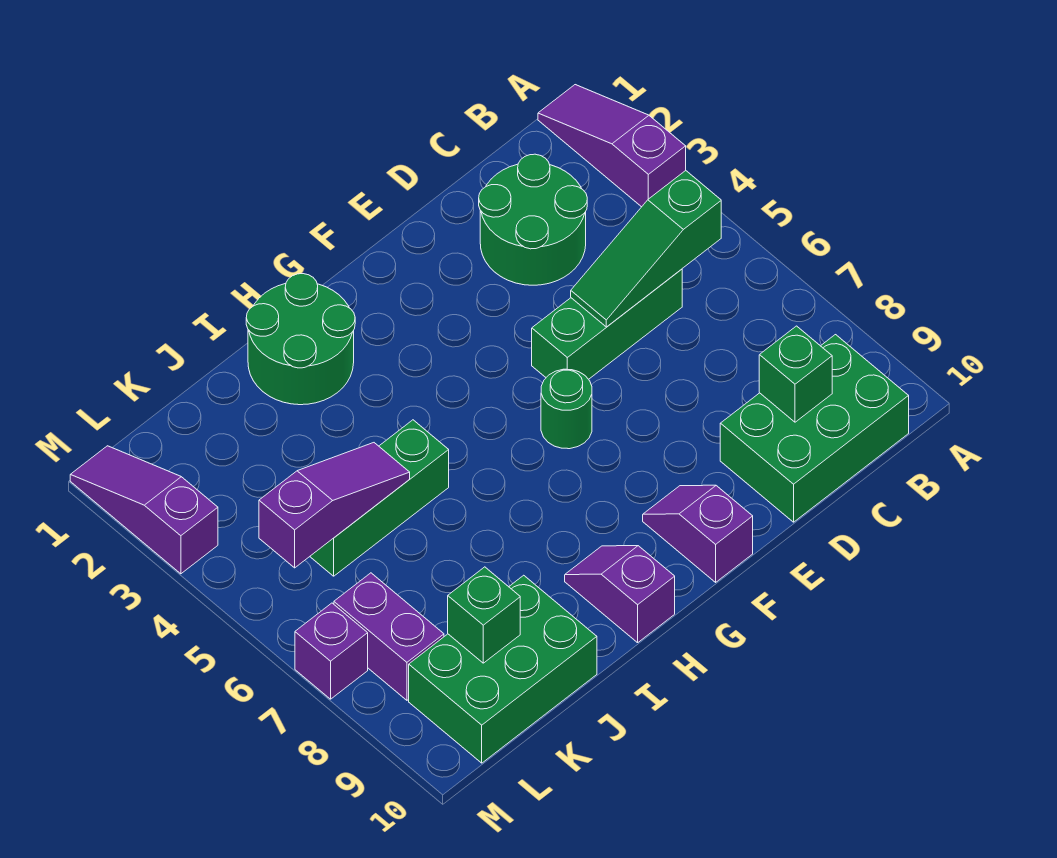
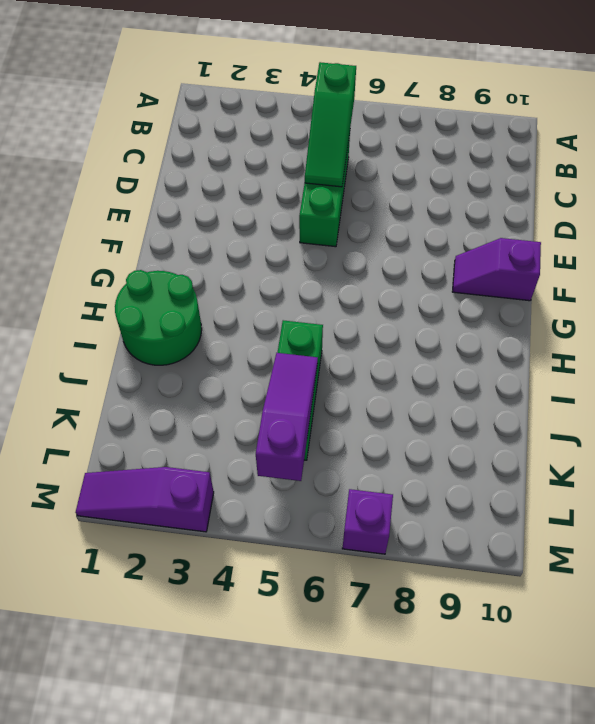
none -> purple 1x3 slope [538,85,686,207]
none -> green 2x3 brick [720,335,909,522]
none -> green 2x2 round brick [479,154,587,285]

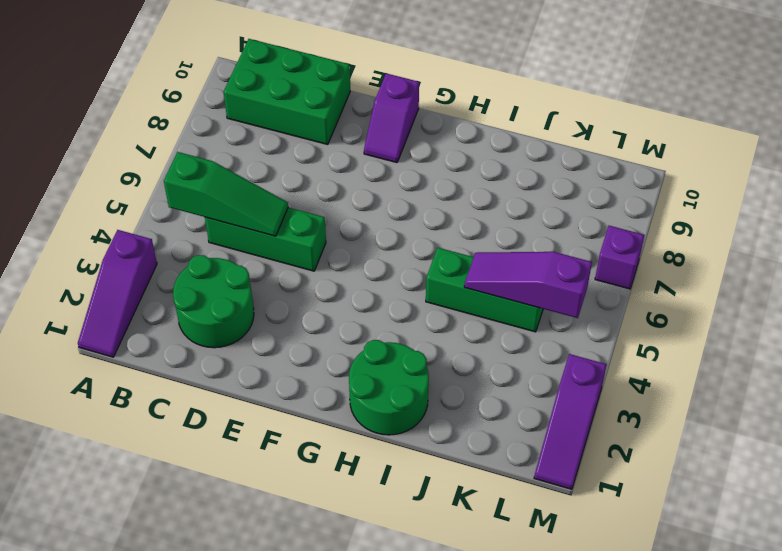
none -> green 1x1 round brick [541,369,592,449]
none -> purple 1x2 slope [565,546,675,643]
none -> green 2x3 brick [409,575,597,763]

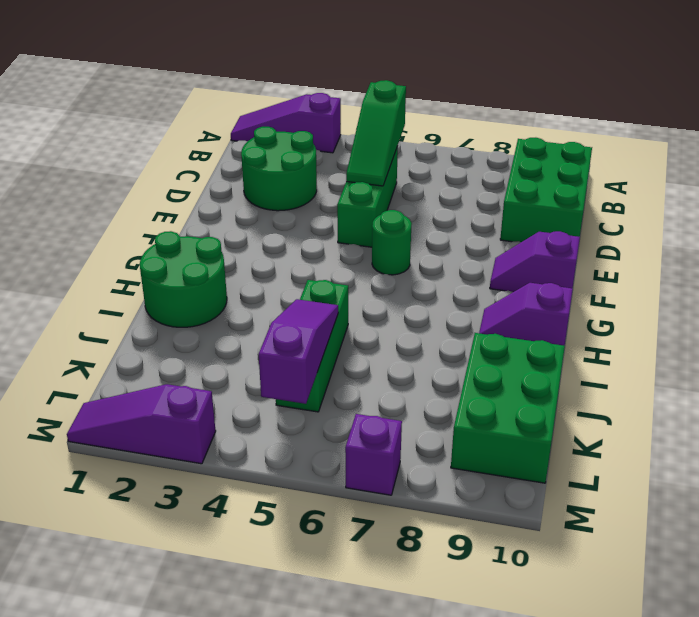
none -> purple 1x2 brick [334,573,444,700]
none -> green 1x1 brick [759,326,832,422]
none -> green 1x1 brick [448,567,520,663]

